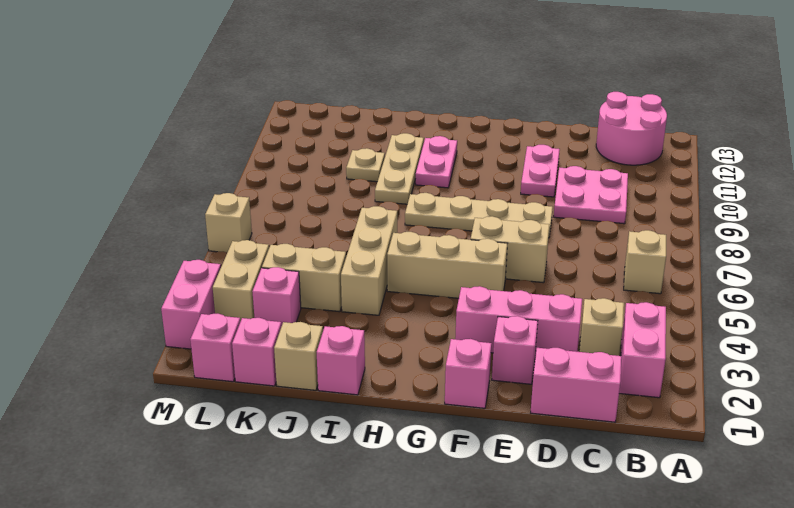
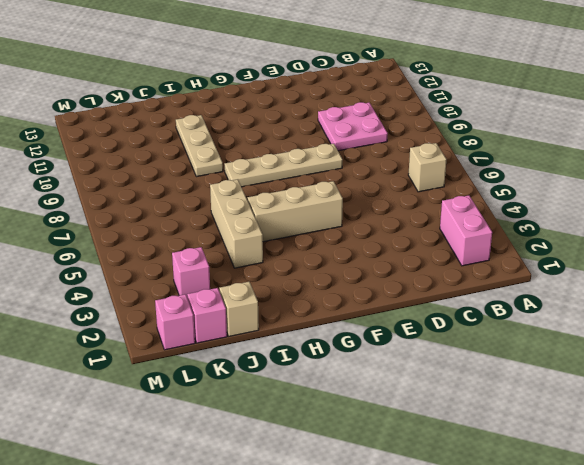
none -> pink 2x2 round brick [596,92,667,165]
none -> pink 1x2 brick [531,348,622,422]
none -> tan 1x1 brick [579,298,624,356]

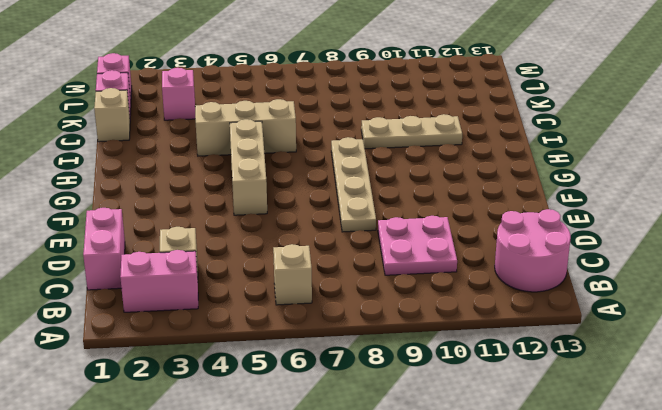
none -> pink 1x3 brick [455,286,582,357]
none -> pink 1x1 brick [492,316,538,384]
none -> tan 1x2 brick [471,216,549,283]

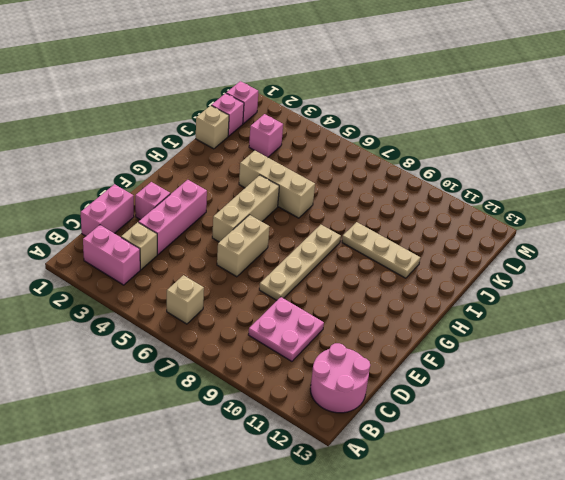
none -> pink 1x2 plate [521,145,560,197]
none -> pink 1x1 brick [445,339,491,408]
none -> pink 1x2 plate [416,136,457,188]

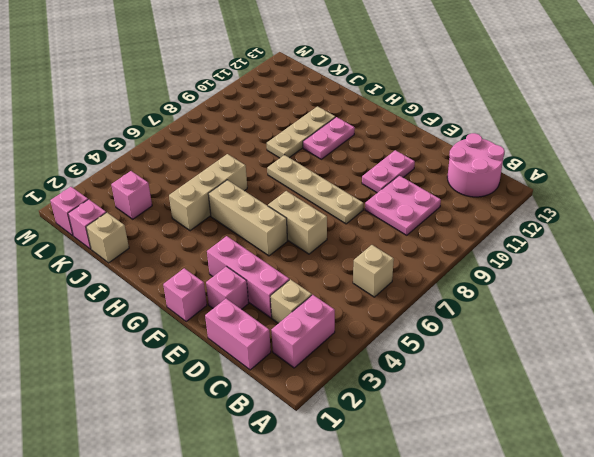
none -> pink 1x1 brick [317,326,365,395]
none -> tan 1x2 brick [262,244,346,312]
none -> tan 1x1 plate [346,148,385,182]

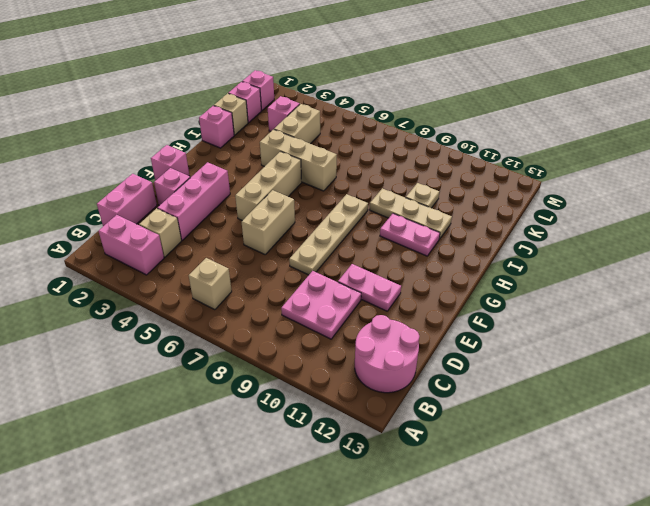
none -> tan 1x2 brick [213,240,269,322]
none -> pink 1x2 brick [161,260,221,349]
none -> tan 1x1 brick [205,193,252,252]

